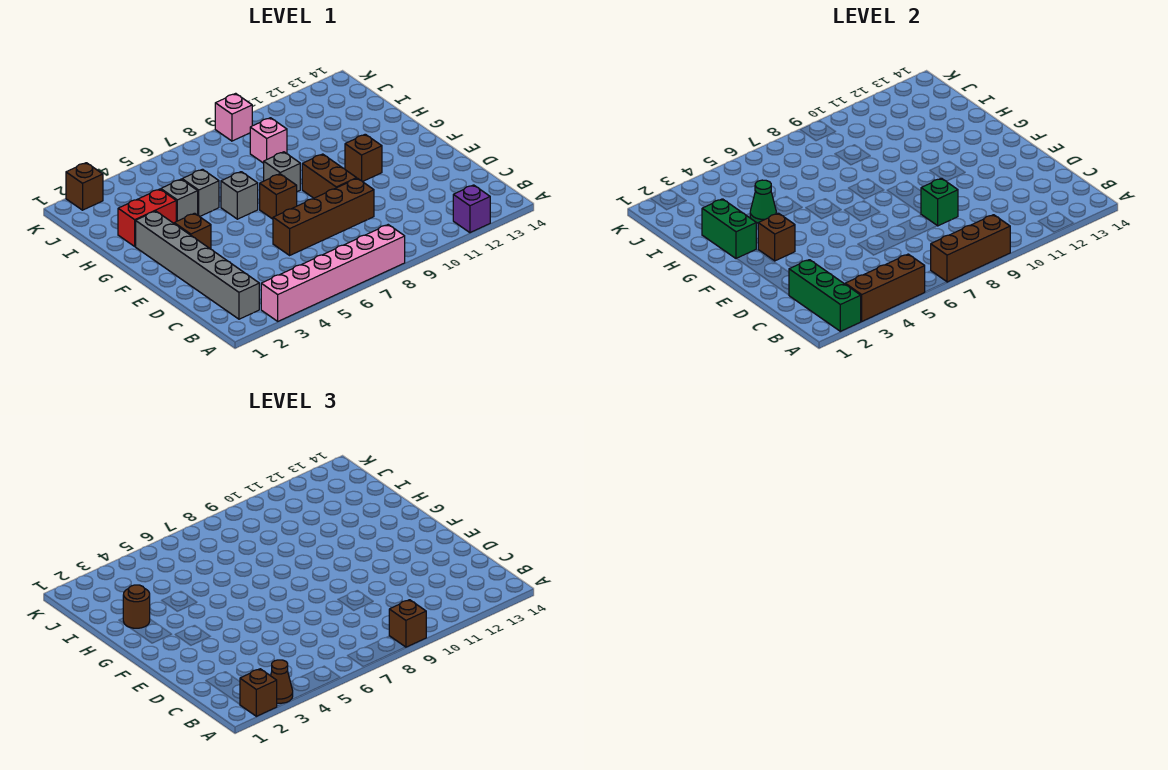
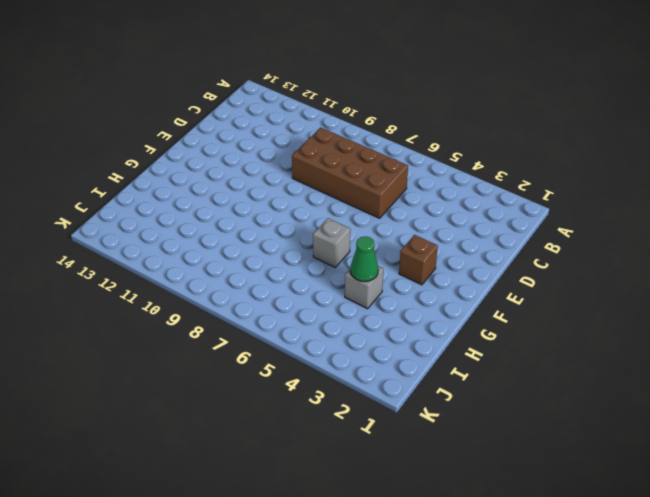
brown 2x4 brick [292,127,408,218] -> brown 1x4 brick [273,178,374,255]
none -> pink 1x6 brick [261,225,405,321]
none -> purple 1x1 brick [453,185,490,233]
none -> grey 1x6 brick [136,211,259,319]

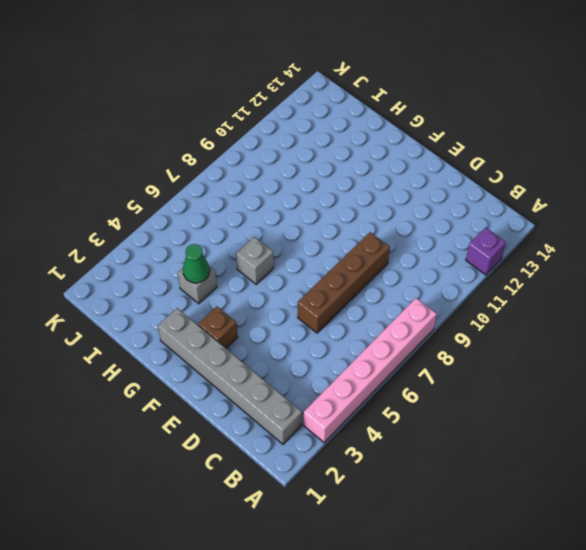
none -> brown 1x2 brick [302,154,357,198]
none -> brown 1x1 brick [260,174,297,219]
none -> brown 1x1 brick [345,134,382,182]

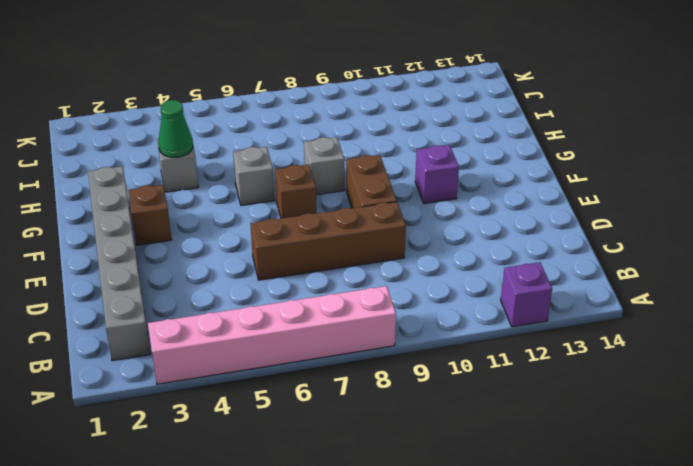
purple 1x1 brick [415,145,459,204] -> brown 1x1 brick [345,134,382,182]
none -> red 1x2 brick [118,189,176,246]
none -> grey 1x1 brick [182,169,219,216]
none -> pink 1x1 brick [250,118,287,163]

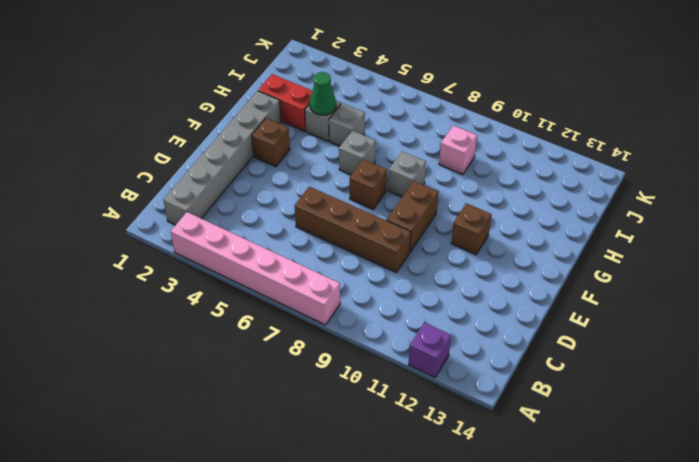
none -> brown 1x1 brick [66,163,103,210]
none -> pink 1x1 brick [215,93,252,141]
none -> green 1x3 brick [789,260,861,331]

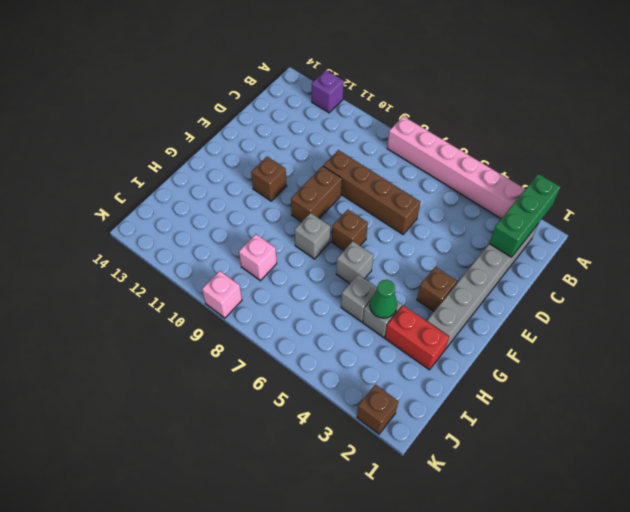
none -> brown 1x3 brick [845,254,925,321]
none -> brown 1x3 brick [931,215,1010,282]
none -> green 1x1 brick [921,178,958,226]

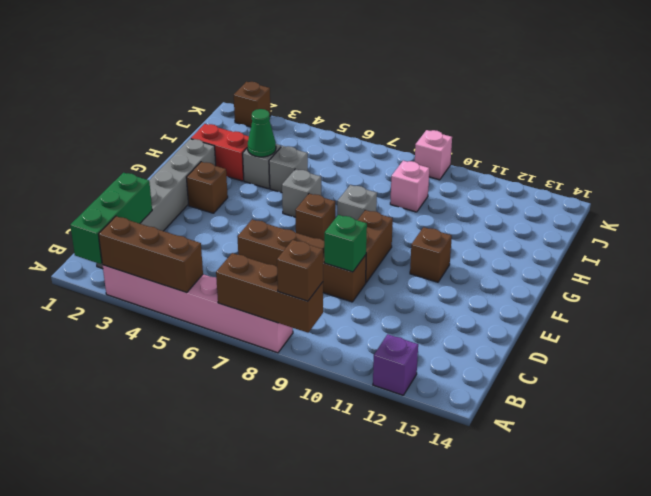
none -> brown 1x1 brick [758,213,795,261]
none -> green 1x2 brick [702,199,756,259]
none -> brown 1x1 brick [240,669,277,716]

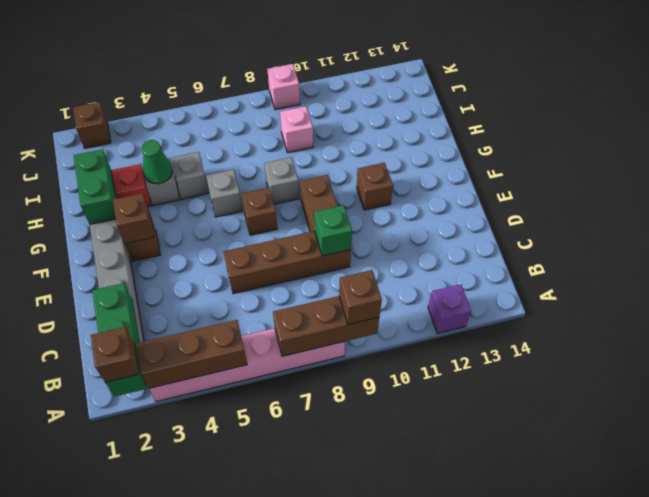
none -> brown 1x1 cone [271,660,293,703]
none -> brown 1x1 round brick [123,585,150,628]

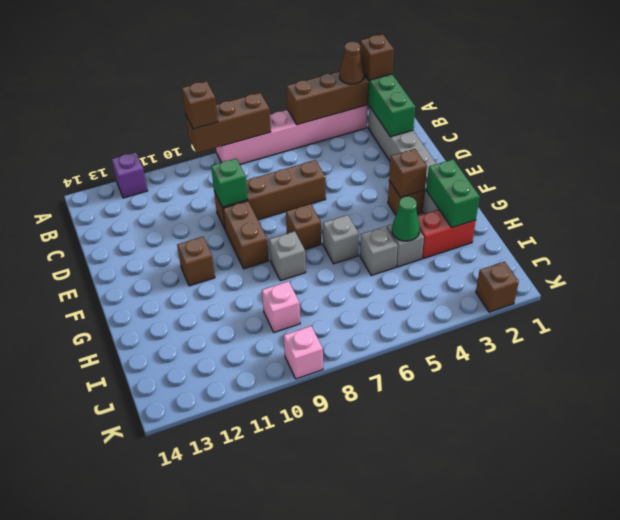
none -> brown 1x1 round brick [123,585,150,628]

